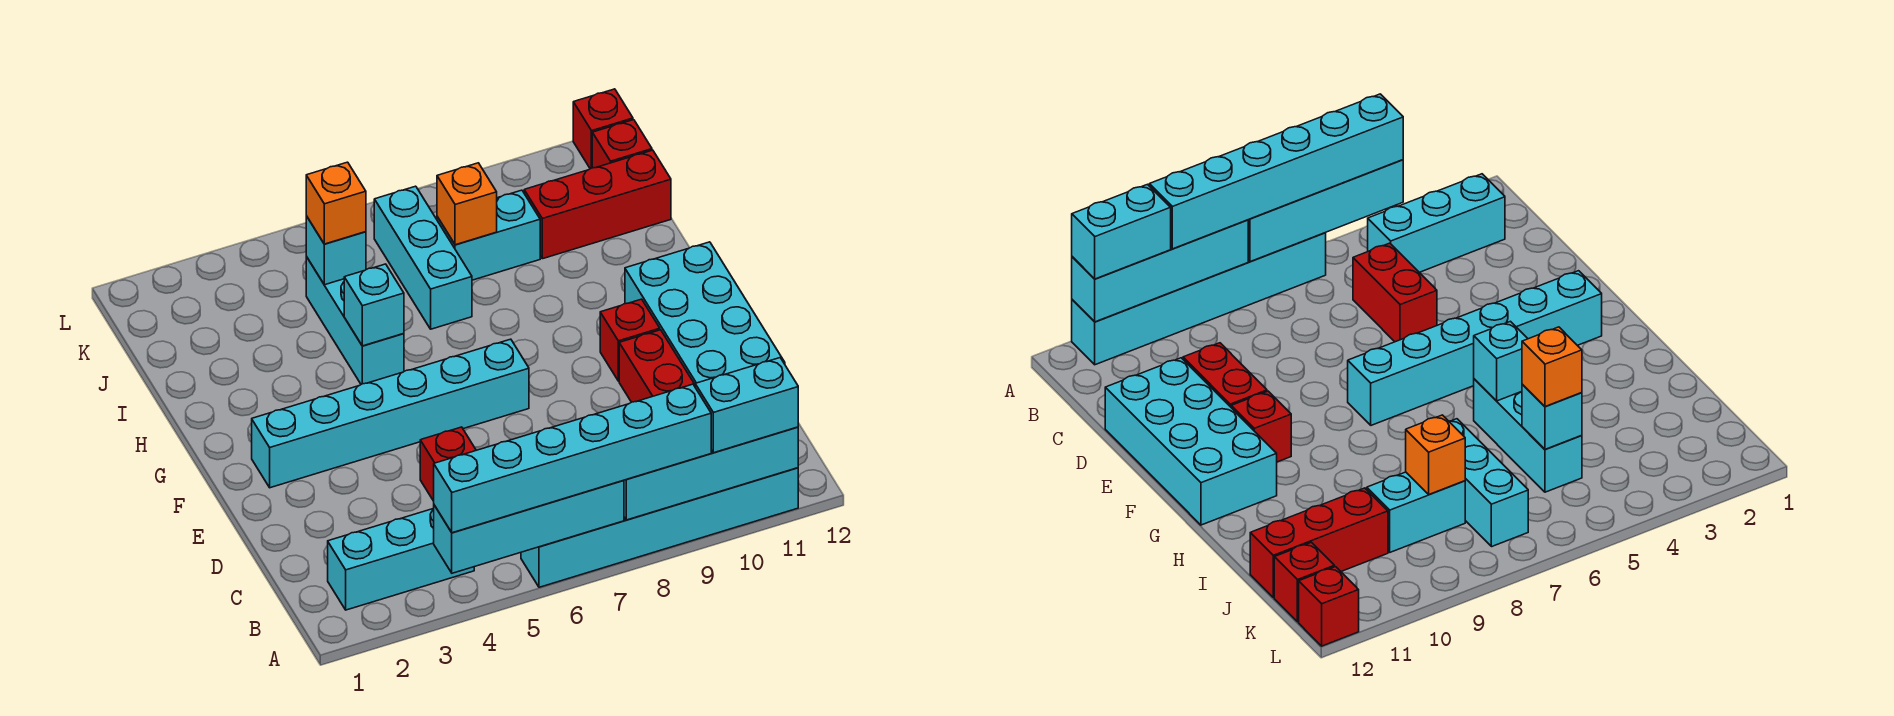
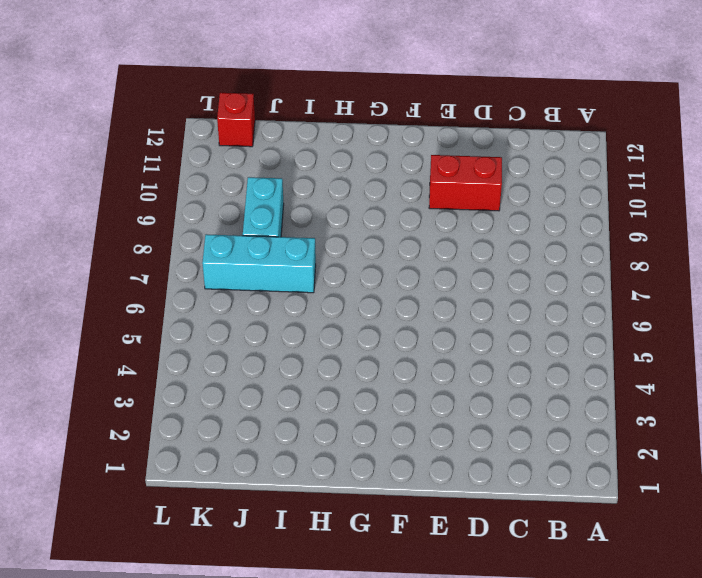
none -> cyan 1x6 brick [521,468,798,587]
none -> cyan 1x3 brick [328,508,474,610]
none -> red 1x2 brick [420,427,476,501]

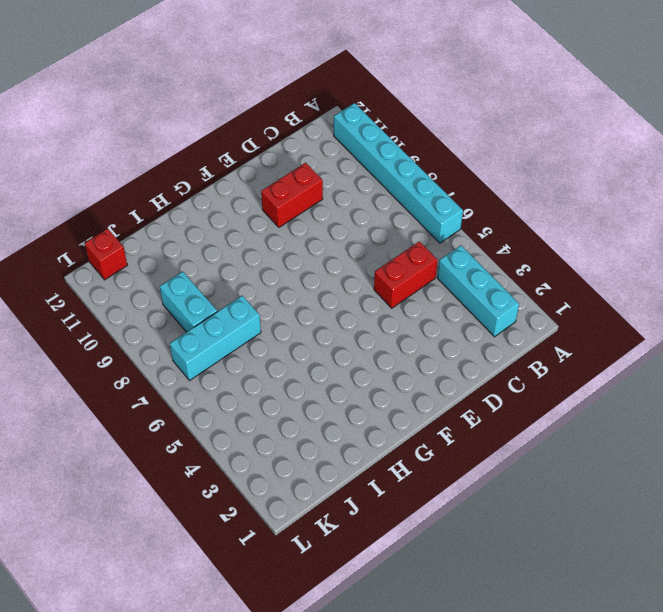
none -> cyan 2x4 brick [625,242,785,384]
none -> cyan 1x6 brick [252,339,529,488]
none -> red 1x1 brick [600,299,660,381]

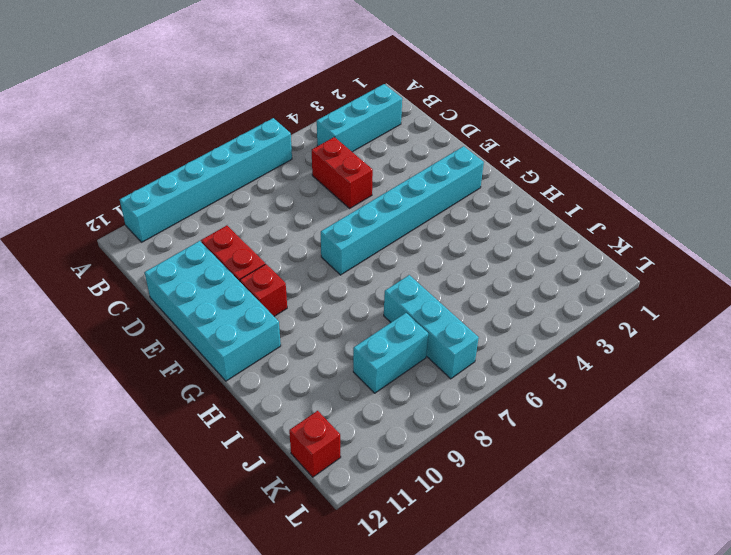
none -> cyan 1x3 brick [306,256,404,384]
none -> red 1x3 brick [524,150,671,259]
none -> red 1x1 brick [573,89,633,169]

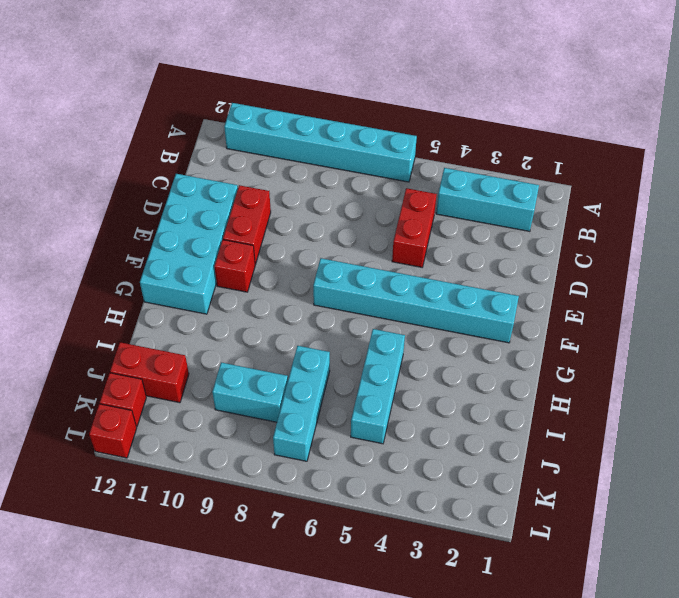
red 1x2 brick [110,342,189,403] -> red 1x3 brick [524,150,671,259]
none -> cyan 1x4 brick [434,480,624,573]
none -> cyan 1x4 brick [624,427,798,520]
none -> cyan 1x1 brick [344,264,404,346]

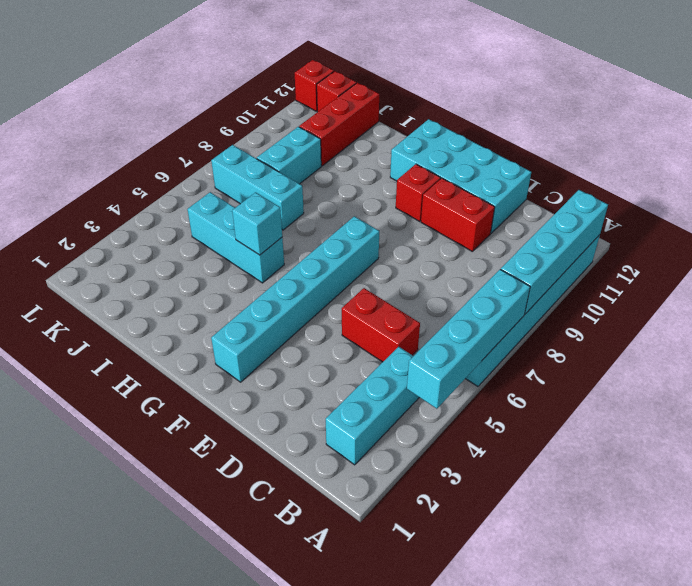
none -> cyan 1x1 brick [306,216,366,285]
none -> orange 1x1 brick [437,163,497,245]
none -> cyan 1x6 brick [434,384,711,533]

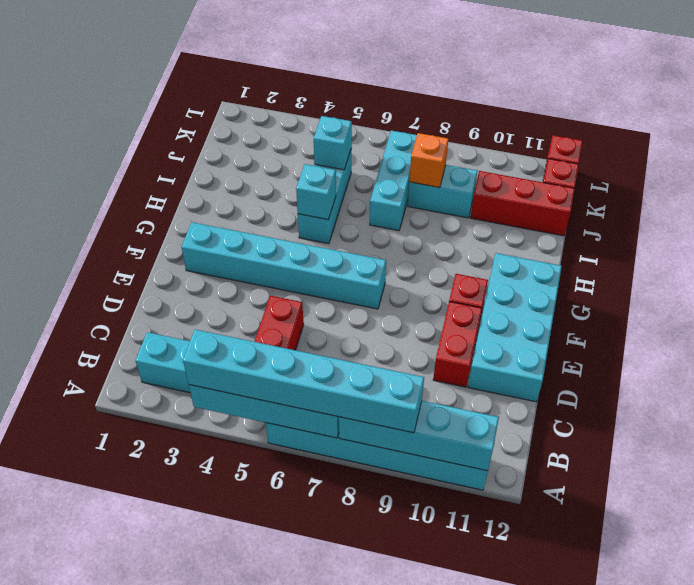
none -> cyan 1x2 brick [695,358,798,453]
none -> orange 1x1 brick [306,162,366,244]

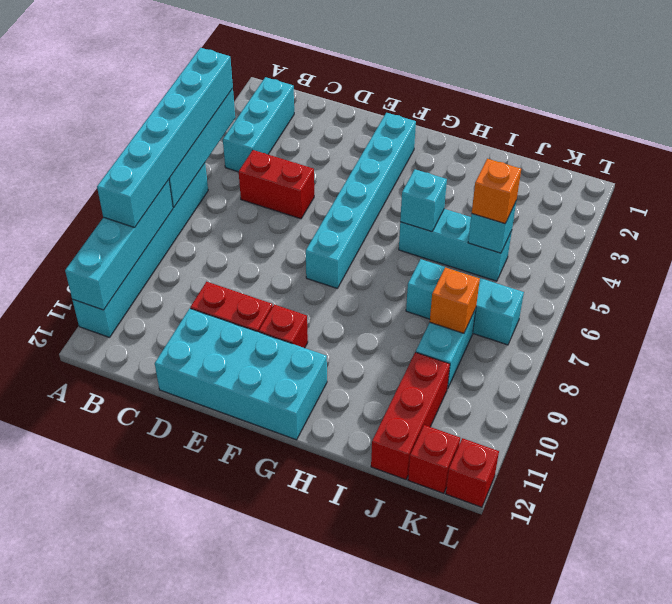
none -> cyan 1x2 brick [695,358,798,453]

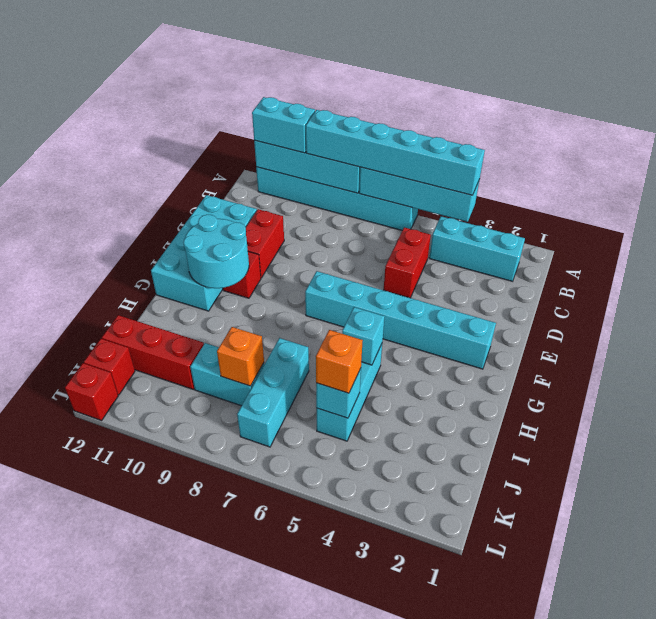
cyan 2x2 round brick [183,215,249,288] -> none

